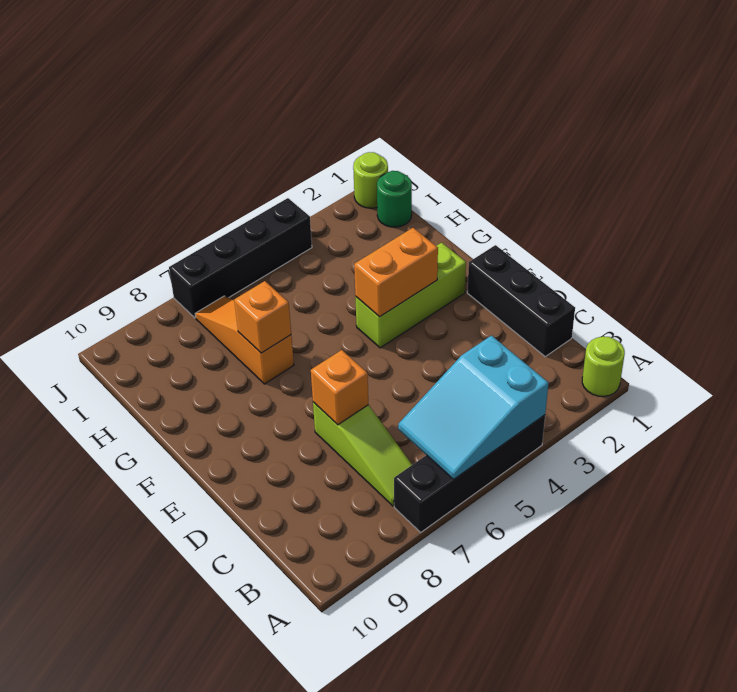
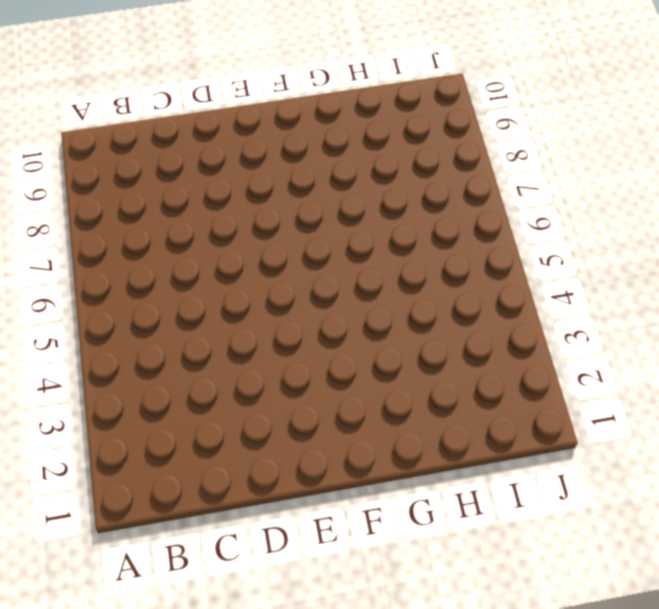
none -> lime 1x1 round brick [582,337,625,396]
none -> black 1x4 brick [394,415,545,532]
none -> lime 1x3 slope [313,402,412,506]

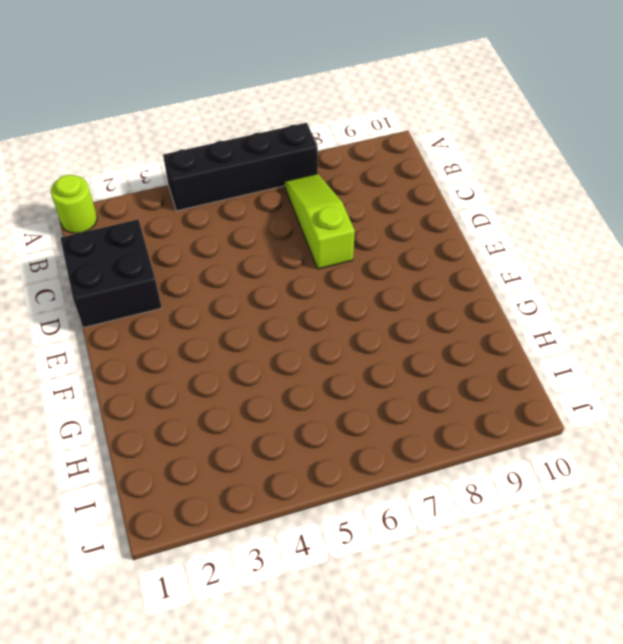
black 2x2 brick [60,219,162,327] -> black 1x3 brick [467,245,575,356]
none -> lime 1x3 brick [355,243,466,348]
none -> orange 1x3 slope [195,296,294,384]
none -> green 1x1 round brick [377,171,412,227]

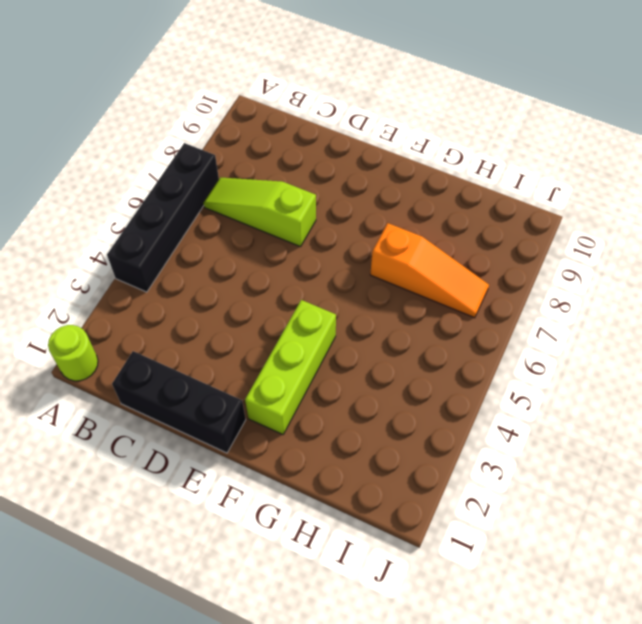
none -> green 1x1 round brick [377,171,412,227]
none -> lime 1x1 round brick [353,152,388,208]
none -> black 1x4 brick [169,198,312,318]

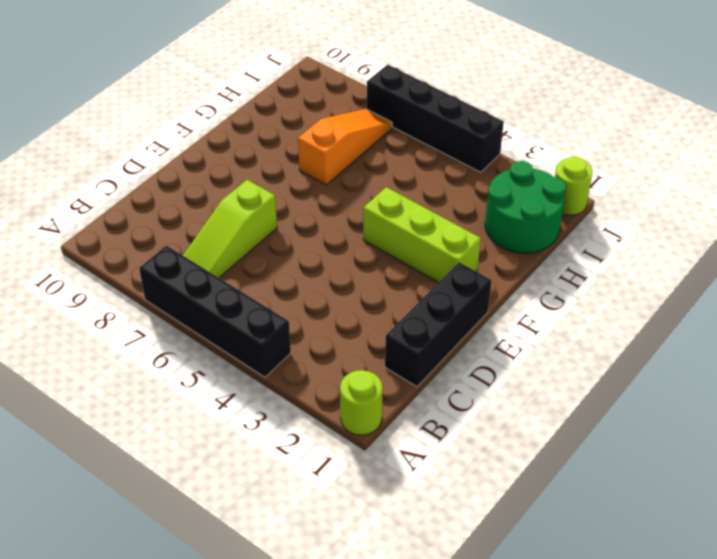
green 2x2 round brick [485,161,566,253] -> green 1x1 round brick [377,171,412,227]
none -> cyan 2x3 slope [398,336,548,479]
none -> orange 1x1 brick [311,350,368,425]
none -> orange 1x2 brick [354,228,438,317]

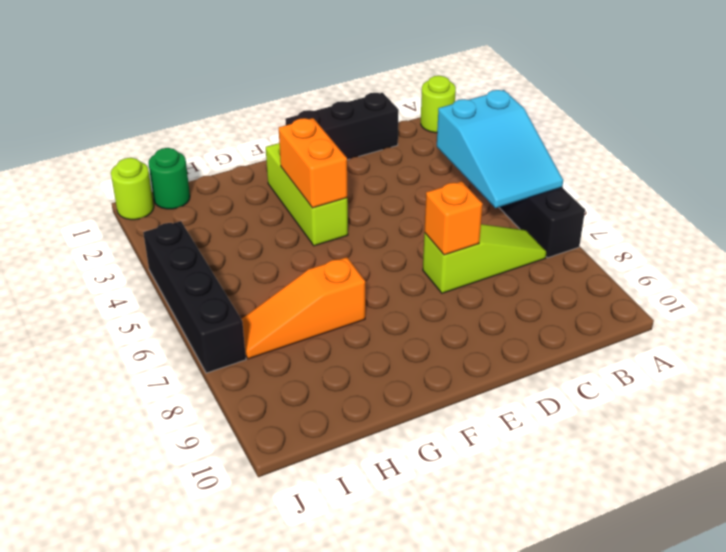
none -> orange 1x1 brick [234,281,291,353]

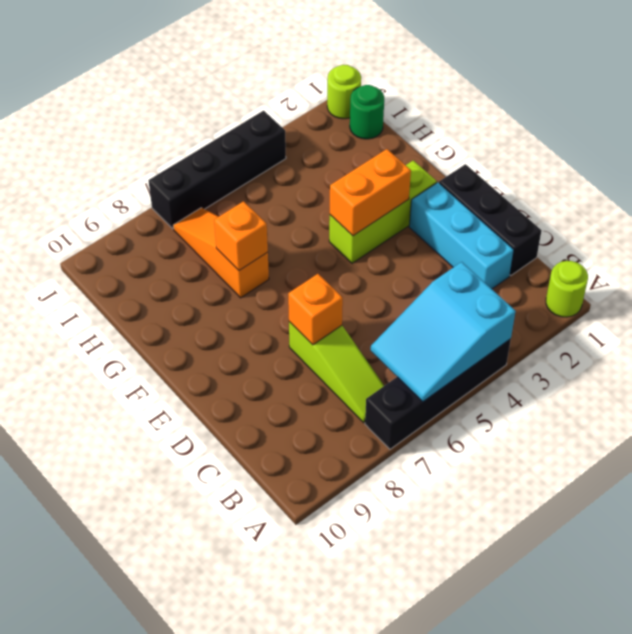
cyan 1x3 brick [409,182,514,289] -> none

